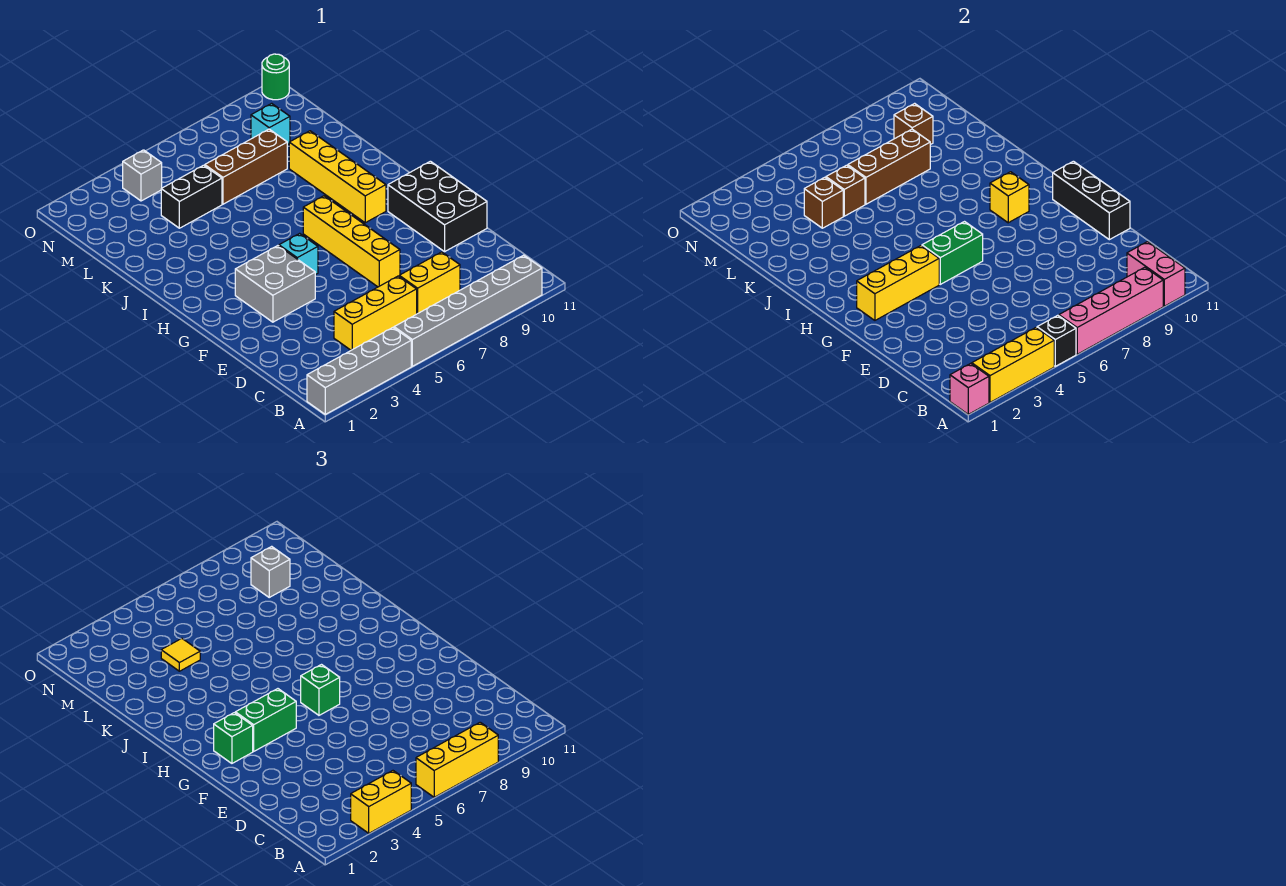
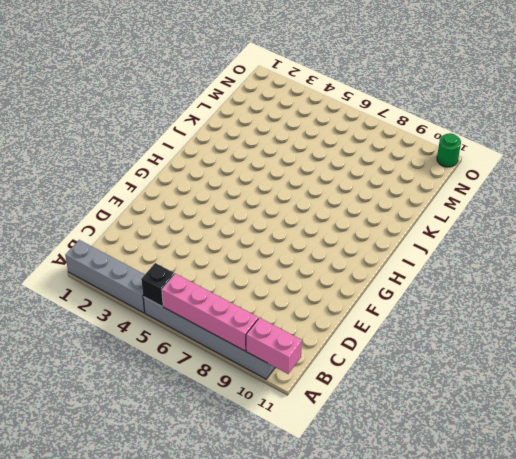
pink 1x2 brick [246,318,302,374] -> pink 1x2 brick turned to [1127,242,1185,306]
none -> yellow 1x3 brick [334,276,417,350]
none -> yellow 1x2 brick [399,252,460,314]
none -> yellow 1x4 brick [303,196,400,287]
none -> black 2x3 brick [388,161,487,252]

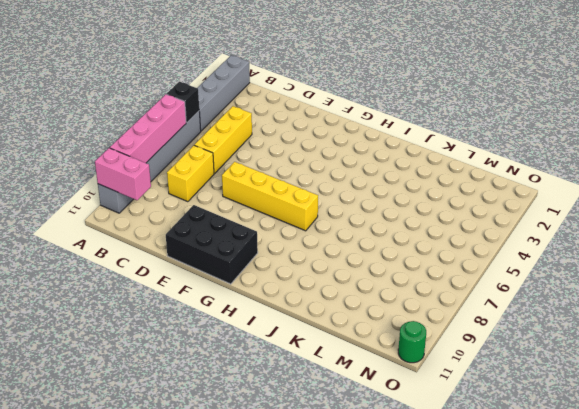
none -> grey 2x2 brick [235,246,315,322]
none -> cyan 1x1 brick [279,233,318,275]
none -> yellow 1x4 brick [289,131,386,223]
none -> black 1x2 brick [161,165,222,228]

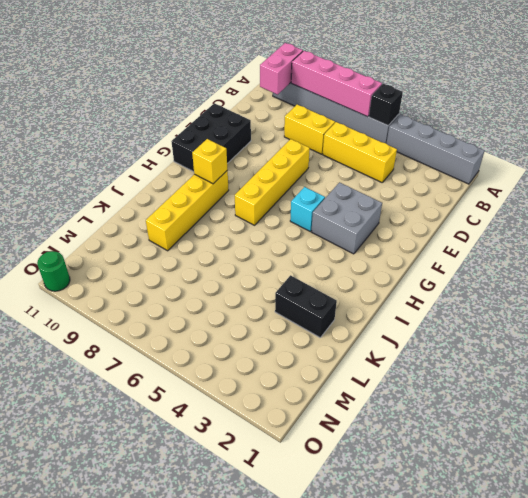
black 1x2 brick [275,275,337,337] -> black 1x2 brick moved to [161,165,222,228]
none -> brown 1x3 brick [205,129,287,204]
none -> cyan 1x1 brick [251,103,290,145]
none -> grey 1x1 brick [123,150,162,201]
none -> pink 1x1 brick [950,363,989,414]

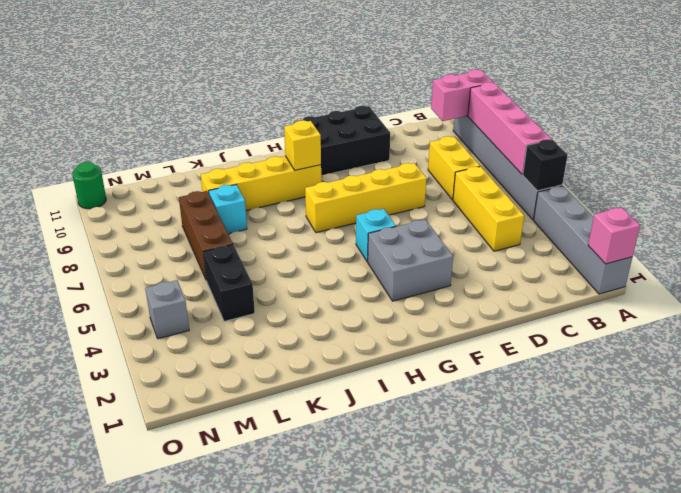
cyan 1x1 brick [209,185,247,234] -> cyan 1x1 brick moved to [251,103,290,145]
none -> yellow 1x3 brick [972,328,1054,402]
none -> black 1x3 brick [1053,161,1130,240]
none -> yellow 1x3 brick [857,246,939,320]
none -> green 1x2 brick [922,222,983,284]

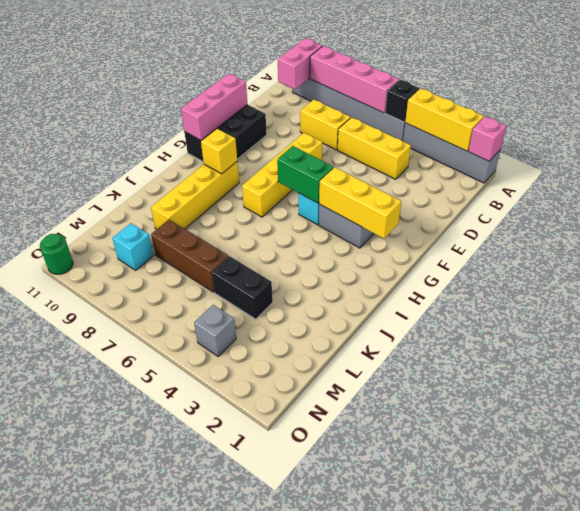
pink 1x3 brick [181,74,247,140] -> black 1x3 brick [1053,161,1130,240]
none -> brown 1x1 brick [804,177,843,228]
none -> brown 1x1 brick [826,165,865,216]
none -> brown 1x3 brick [848,129,930,204]
none -> brown 1x1 brick [894,103,933,145]

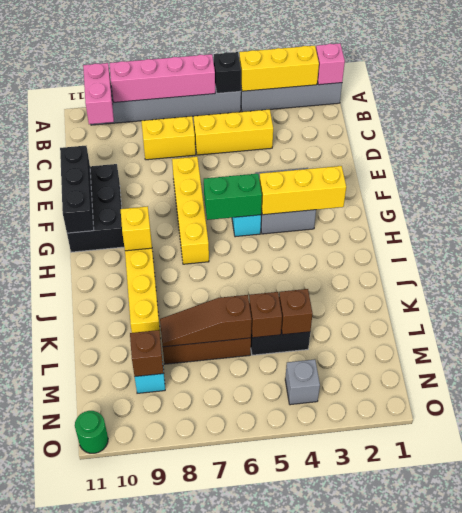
brown 1x3 slope [160,295,252,347] -> brown 1x3 brick [848,129,930,204]
none -> yellow 1x2 brick [351,771,411,833]
none -> yellow 1x3 brick [416,722,498,797]
none -> green 1x1 brick [214,713,253,763]
none -> green 1x2 brick [235,689,296,751]

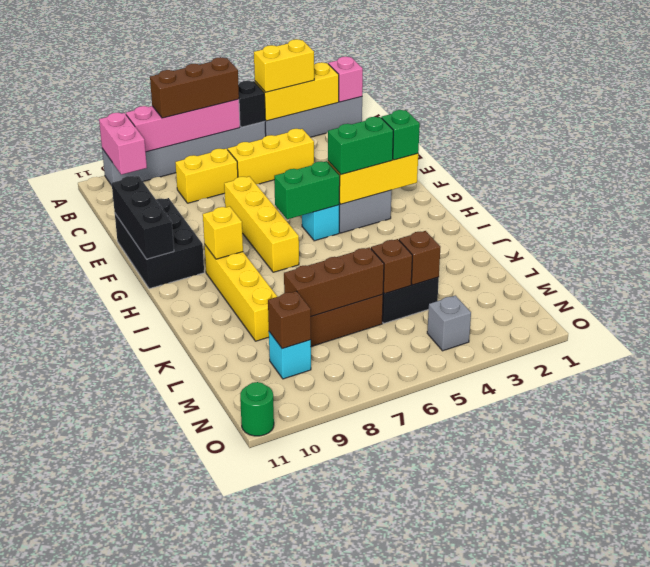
brown 1x3 brick [150,57,239,118] -> yellow 1x3 brick [416,722,498,797]
none -> green 1x1 brick [301,665,340,715]
none -> yellow 1x1 tile [161,638,200,671]
none -> grey 1x1 brick [251,546,290,597]

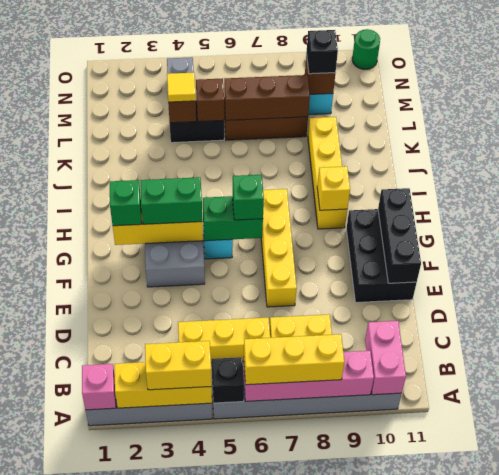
black 1x1 brick [306,30,338,74] -> grey 1x1 brick [251,546,290,597]

